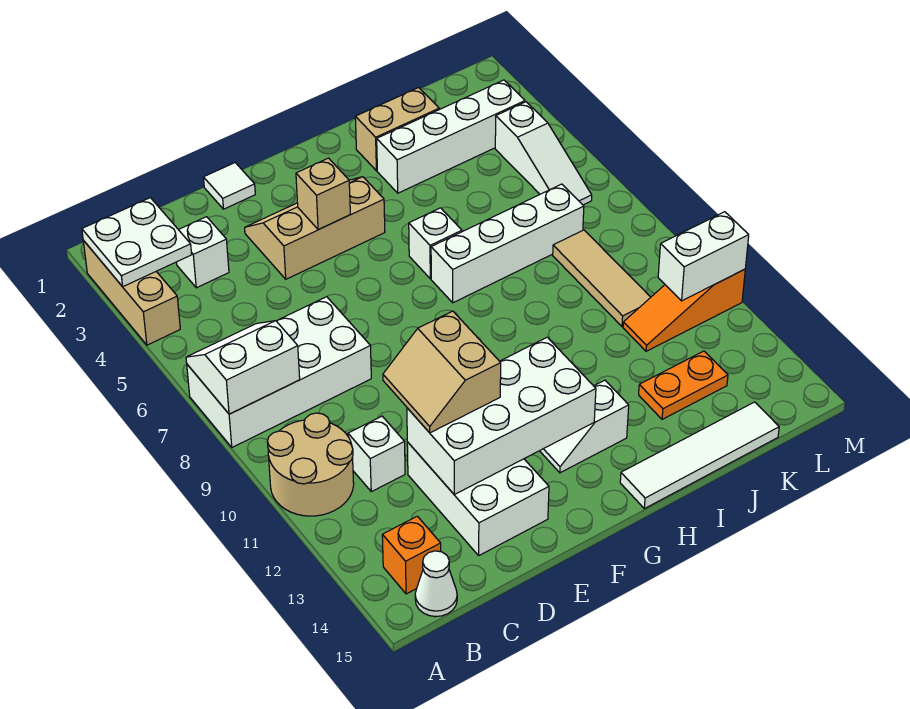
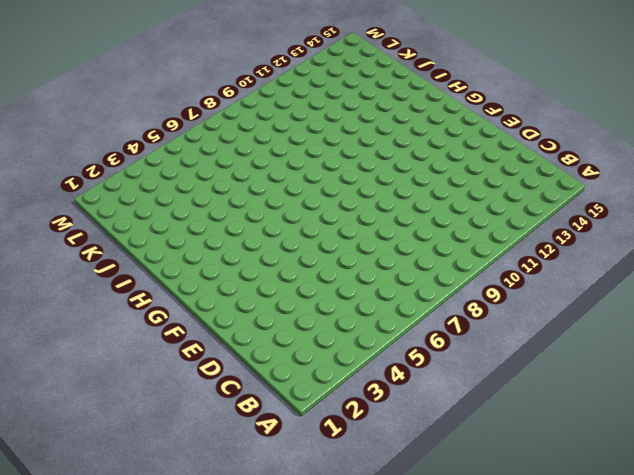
none -> tan 1x3 brick [83,240,180,345]
none -> white 2x4 brick [187,297,371,447]
none -> tan 2x2 round brick [267,413,354,516]

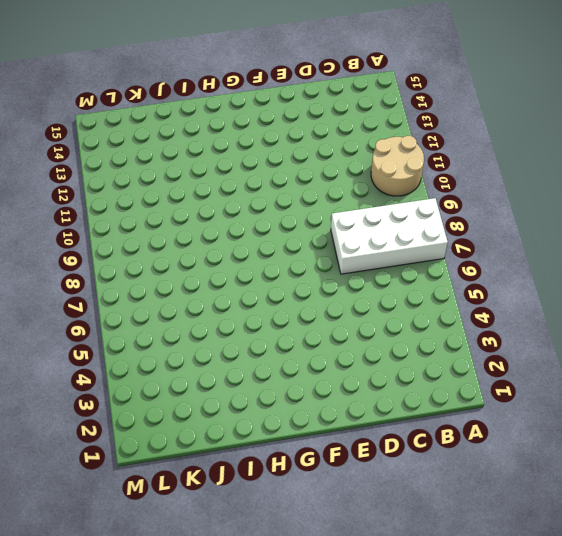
none -> tan 1x3 brick [83,240,180,345]
none -> orange 1x1 brick [382,516,441,594]
none -> white 1x1 cone [415,551,457,617]

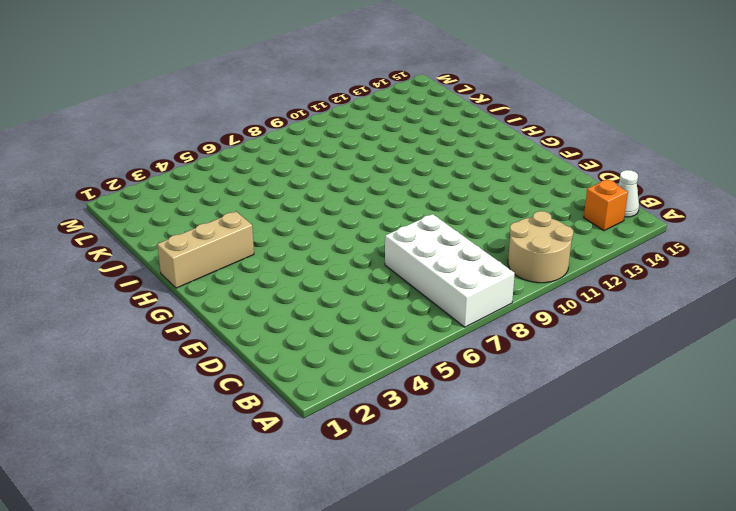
tan 1x3 brick [157,212,254,288] -> tan 1x3 brick moved to [83,240,180,345]
none -> white 1x1 brick [177,217,229,288]
none -> white 1x1 brick [348,416,405,492]
none -> white 2x3 brick [407,442,549,555]

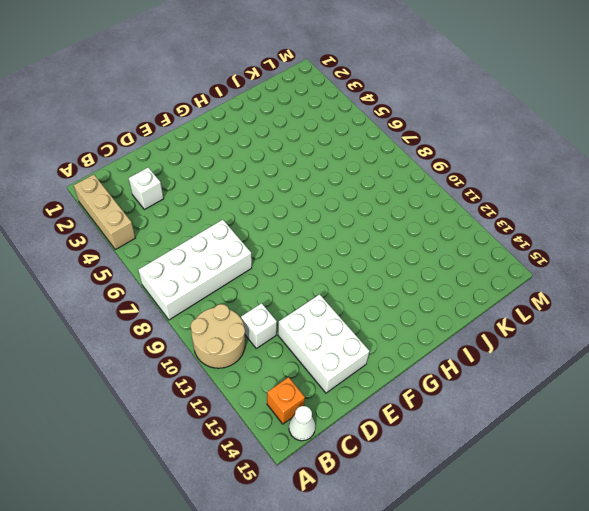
none -> white 1x1 tile [203,163,255,209]
none -> tan 2x3 slope [245,177,385,279]
none -> white 1x2 slope [540,380,629,473]

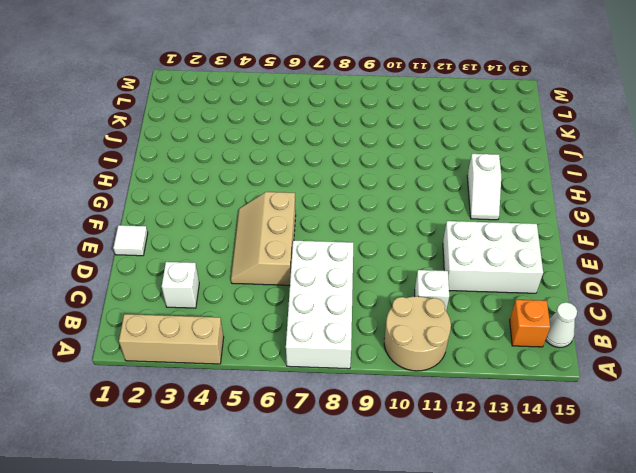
tan 2x3 slope [231,192,296,285] -> tan 2x3 slope moved to [245,177,385,279]
none -> white 1x1 brick [409,208,462,279]
none -> white 1x4 brick [431,184,584,303]
none -> white 1x4 tile [620,402,779,509]

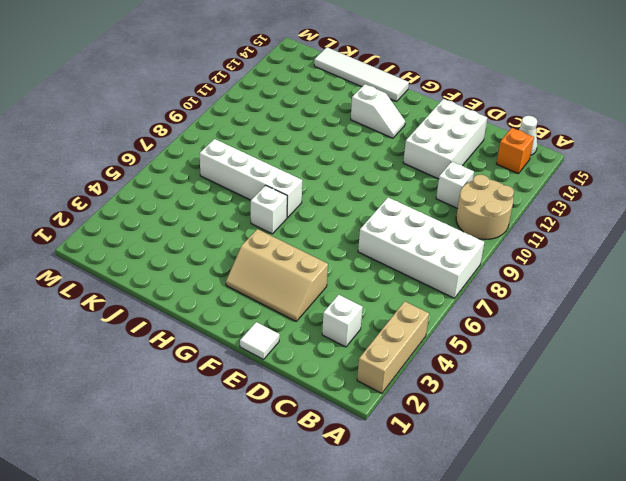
none -> tan 1x2 brick [355,88,439,171]
none -> white 1x4 brick [377,80,525,193]
none -> orange 1x2 plate [639,351,728,419]

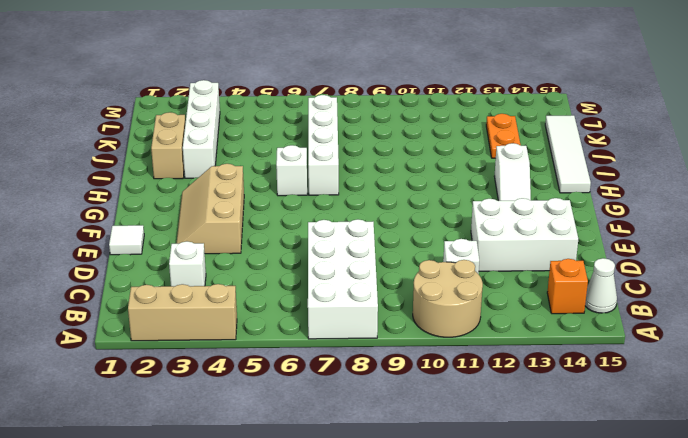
none -> tan 1x3 tile [553,230,651,327]
none -> orange 1x3 slope [623,269,745,351]
none -> white 1x3 slope [495,102,592,205]

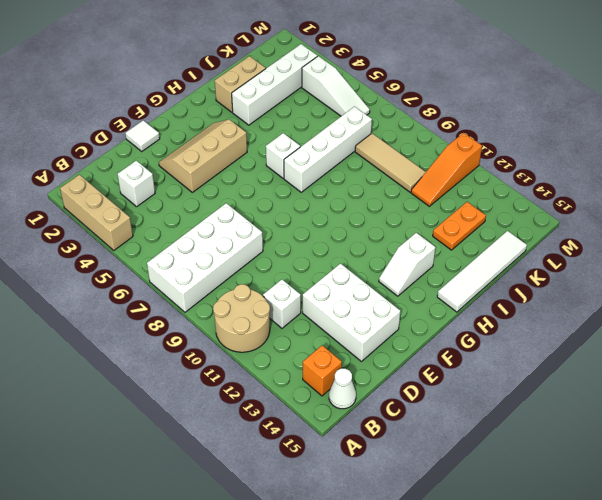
none -> white 2x2 plate [82,198,192,287]
none -> white 2x2 slope [186,321,300,414]
none -> white 2x4 brick [407,337,596,494]

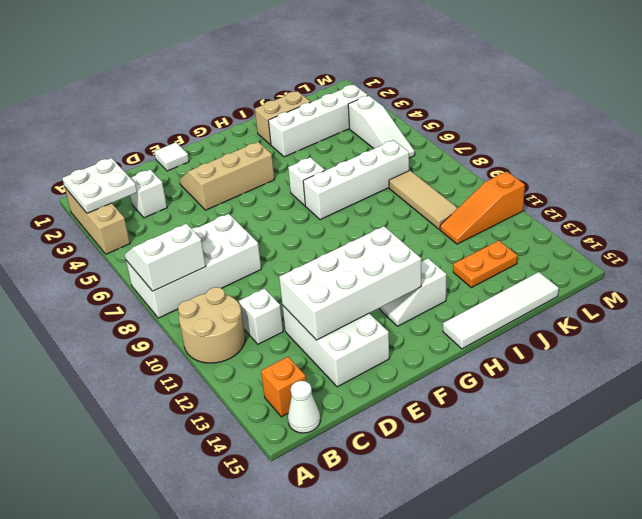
none -> tan 1x1 brick [296,158,350,230]
none -> white 1x2 brick [658,212,749,301]
none -> tan 2x2 slope [383,311,501,433]

